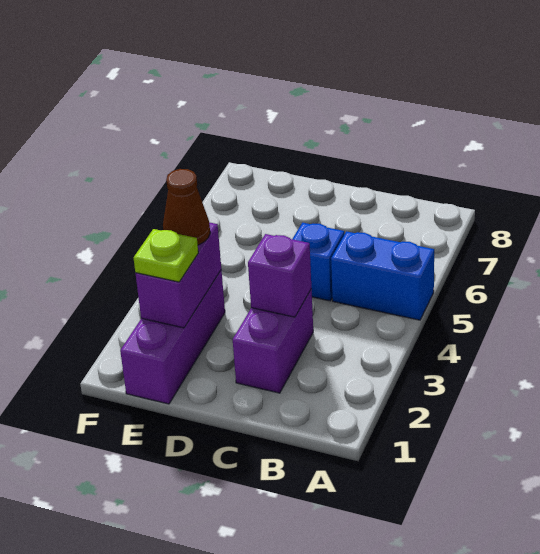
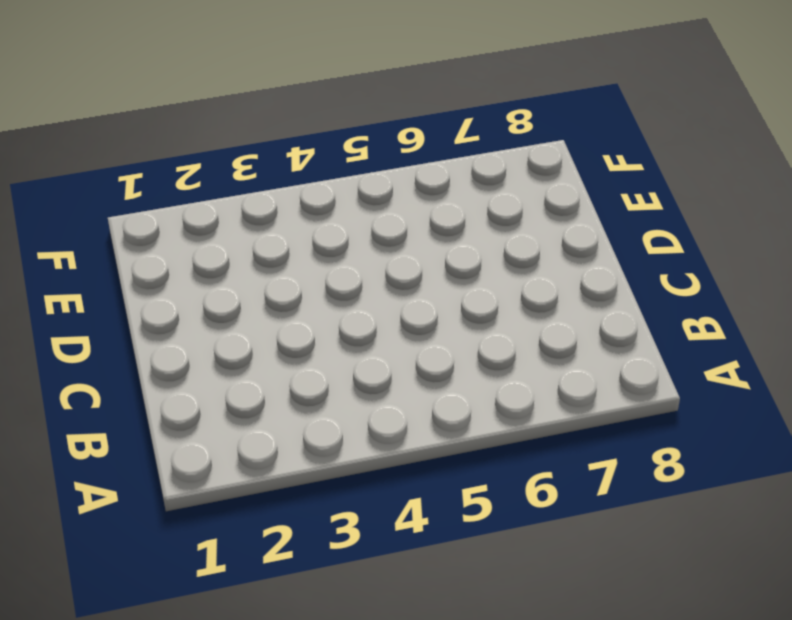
none -> blue 1x2 brick [331,231,434,320]
none -> purple 1x2 brick [233,289,313,393]

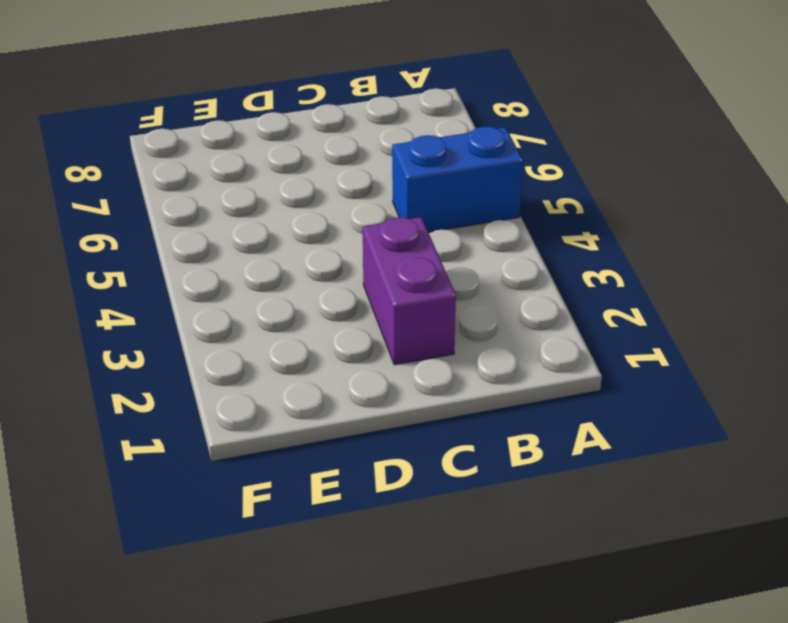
none -> blue 1x1 brick [293,223,344,301]
none -> purple 1x3 brick [120,270,225,404]

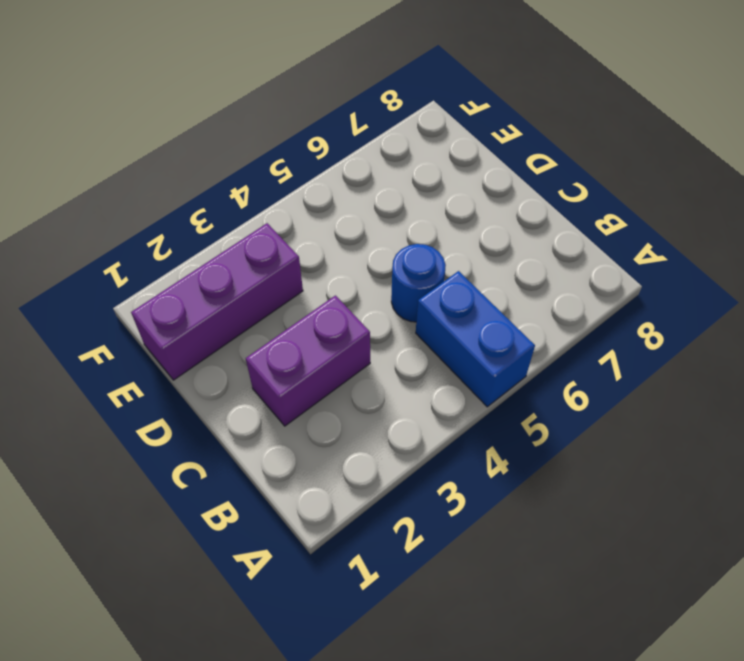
blue 1x1 round brick [391,244,446,322] -> blue 1x1 brick [293,223,344,301]
none -> purple 1x1 brick [248,234,311,317]
none -> purple 1x2 brick [135,222,221,328]

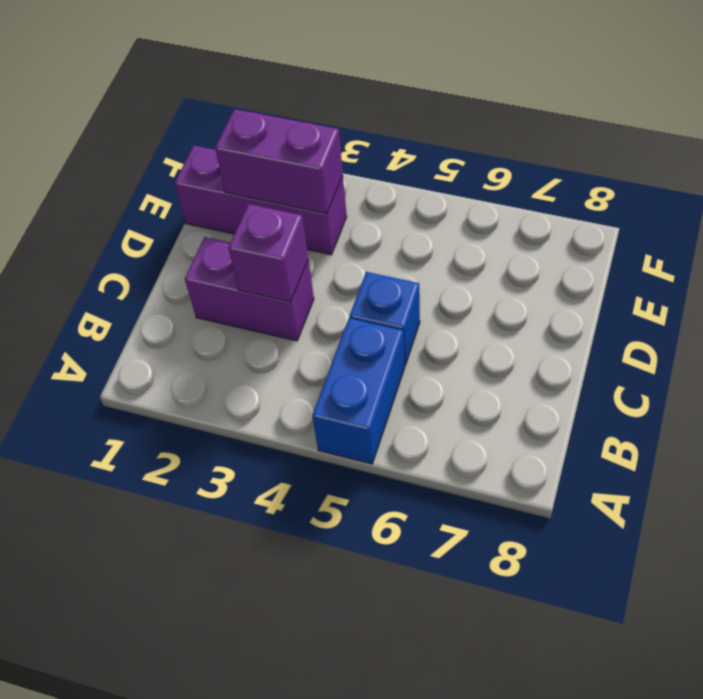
none -> lime 1x1 plate [134,229,198,282]
none -> brown 1x1 cone [163,169,210,245]

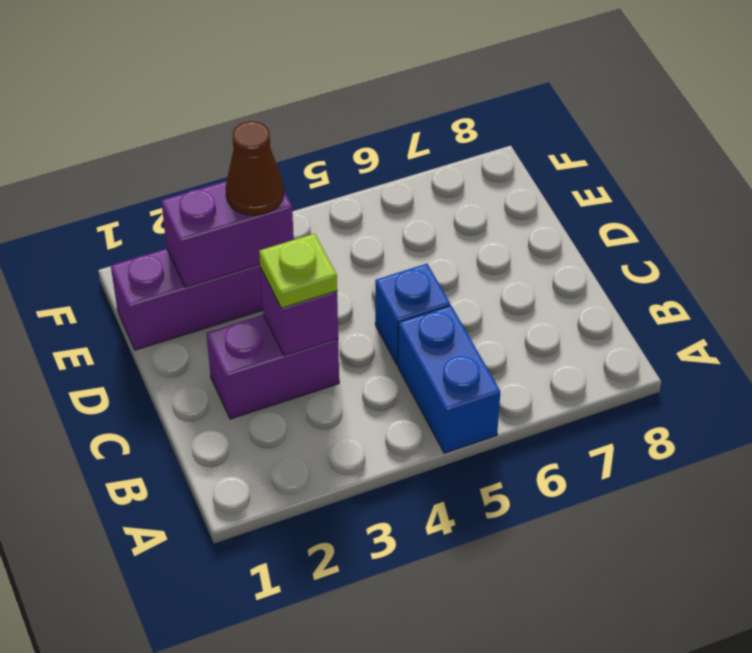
lime 1x1 plate [259,234,337,308] -> lime 1x1 plate moved to [134,229,198,282]

